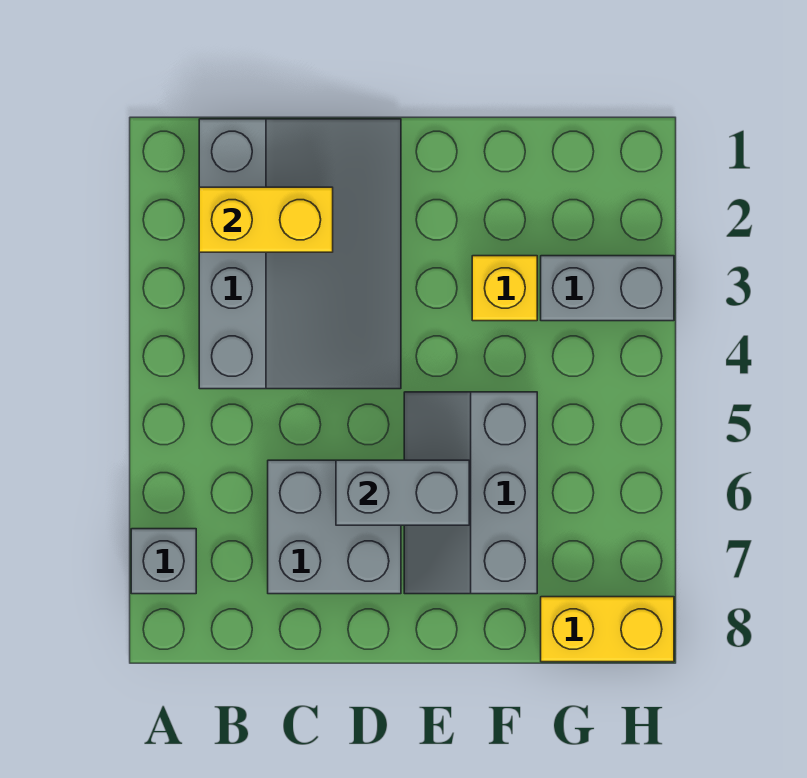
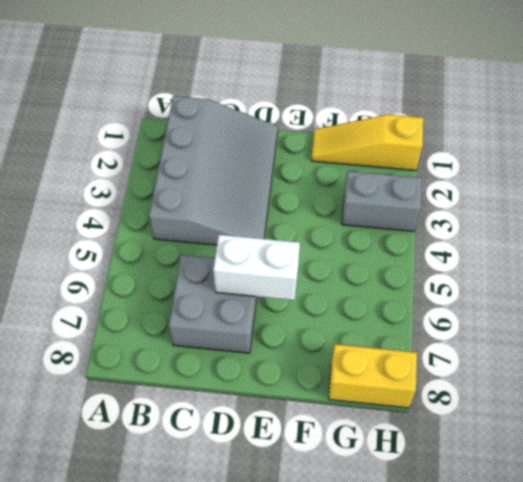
white 1x2 brick [213,235,300,300] -> grey 1x2 brick [336,460,469,525]
yellow 1x3 slope [311,115,423,171] -> none
none -> grey 1x1 brick [131,529,196,594]
none -> grey 2x3 slope [404,392,537,594]

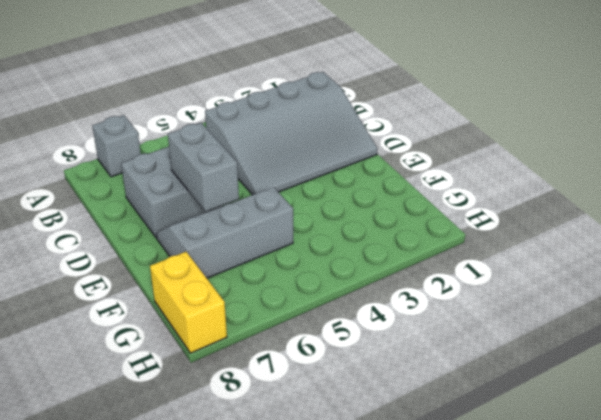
none -> yellow 1x1 brick [472,256,537,321]
none -> grey 1x2 brick [541,256,674,321]

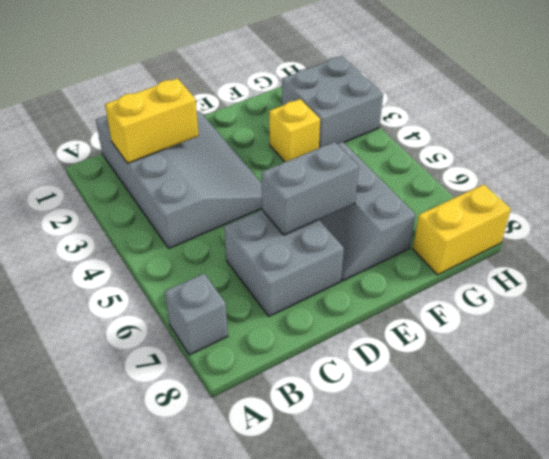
grey 2x2 brick [282,56,383,148] -> grey 1x2 brick [541,256,674,321]

